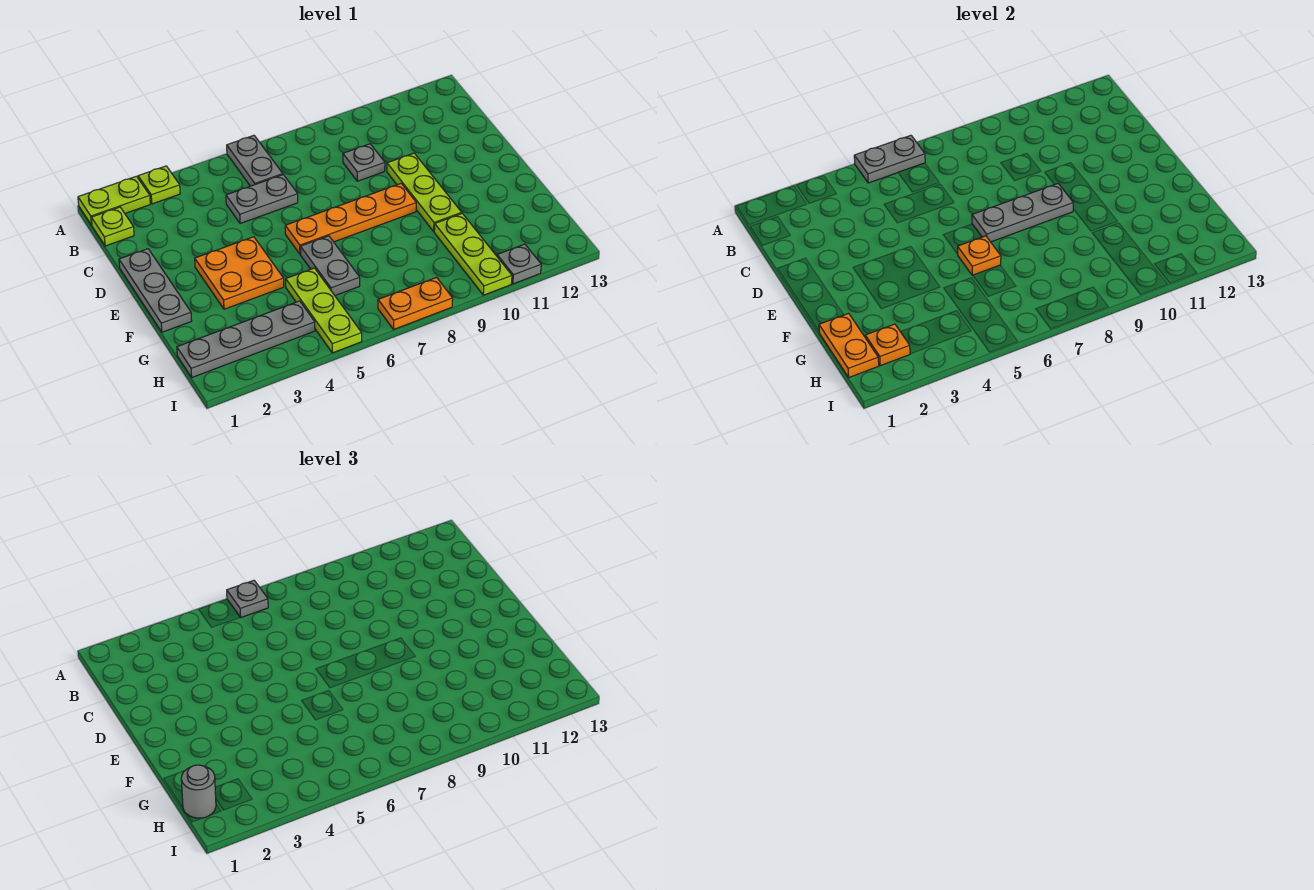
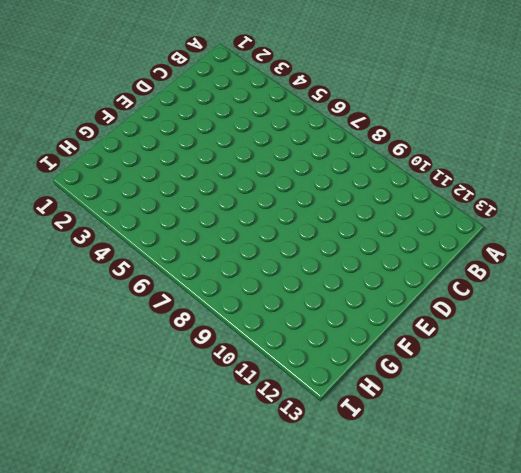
none -> lime 1x2 plate [78,176,150,225]
none -> lime 1x1 plate [138,166,180,204]
none -> grey 1x2 plate [227,135,283,186]

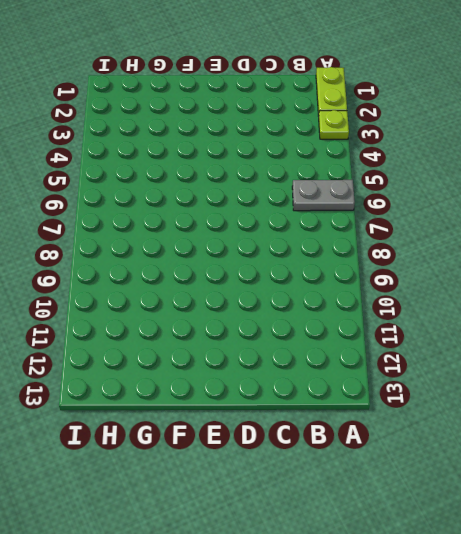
none -> lime 1x1 plate [91,207,134,246]
none -> grey 1x2 plate [226,175,298,224]
none -> grey 1x1 plate [343,144,385,181]

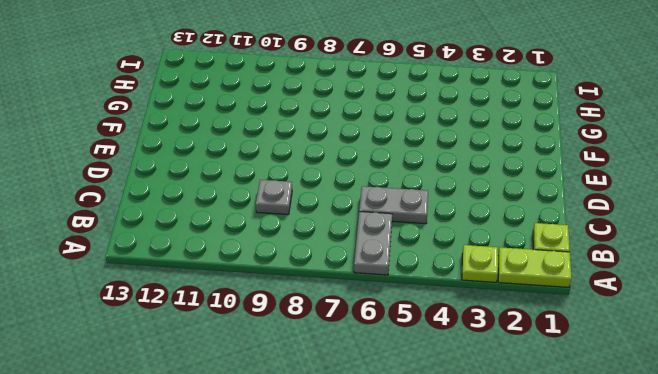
none -> grey 1x3 plate [119,249,192,332]
none -> lime 1x3 plate [387,153,462,231]
none -> orange 2x2 plate [195,237,284,309]

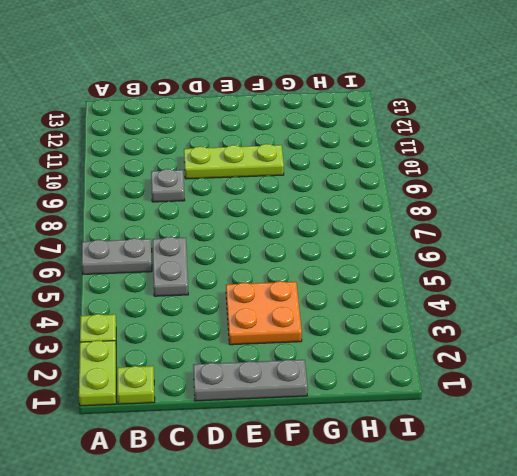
none -> orange 1x4 plate [285,184,416,254]
none -> grey 1x2 plate [301,236,360,295]
none -> lime 1x3 plate [286,268,362,353]

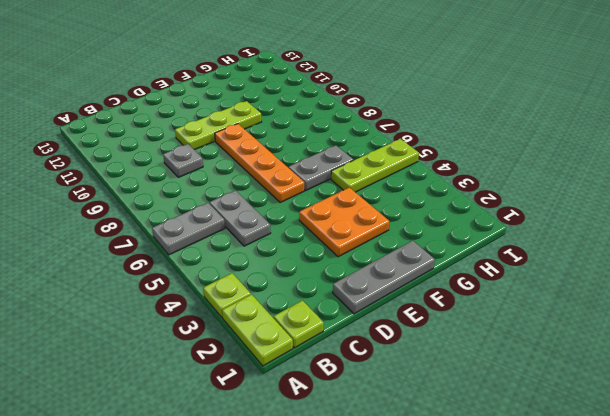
none -> lime 1x3 plate [434,213,512,295]
none -> grey 1x4 plate [177,301,315,377]
none -> orange 1x2 plate [378,278,453,330]

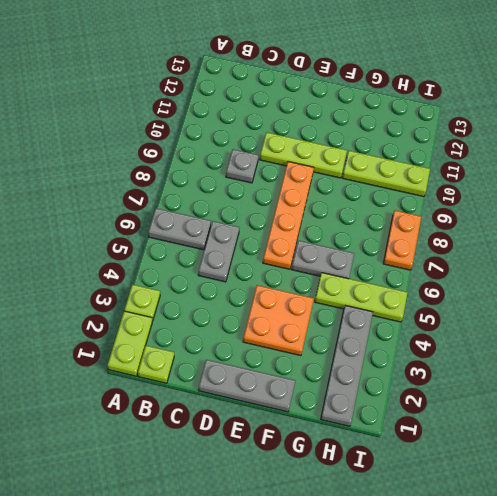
none -> grey 1x1 plate [497,244,541,284]
none -> grey 1x2 plate [854,135,925,183]
none -> grey 1x3 plate [972,184,1073,242]

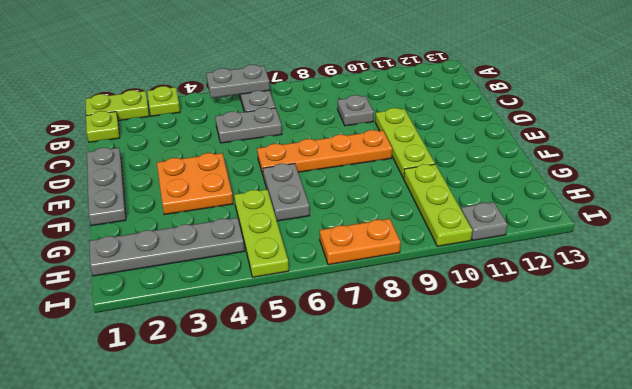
none -> grey 1x3 plate [972,184,1073,242]
none -> orange 1x1 plate [958,236,1001,275]
none -> orange 1x2 plate [819,313,879,377]

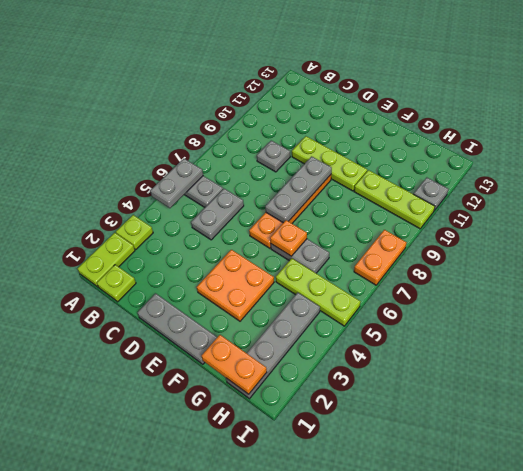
none -> orange 1x1 plate [865,324,910,366]
none -> grey 1x1 plate [227,580,268,617]
none -> grey 1x1 round brick [181,765,216,818]

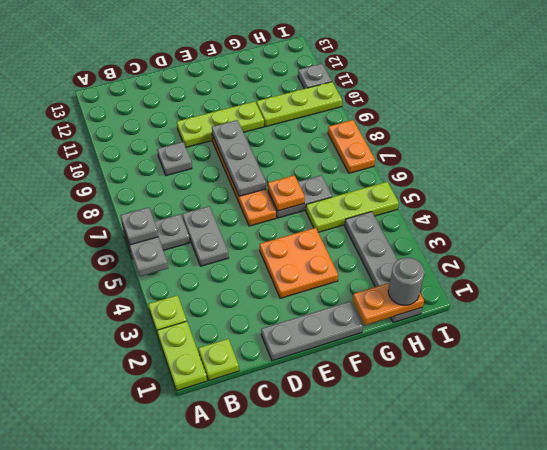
none -> orange 1x1 plate [865,324,910,366]

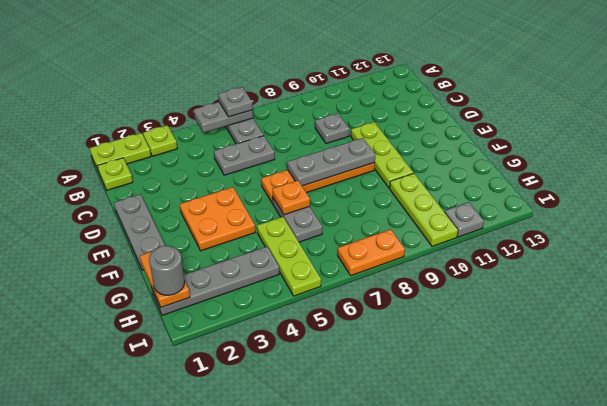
none -> orange 1x1 plate [865,324,910,366]

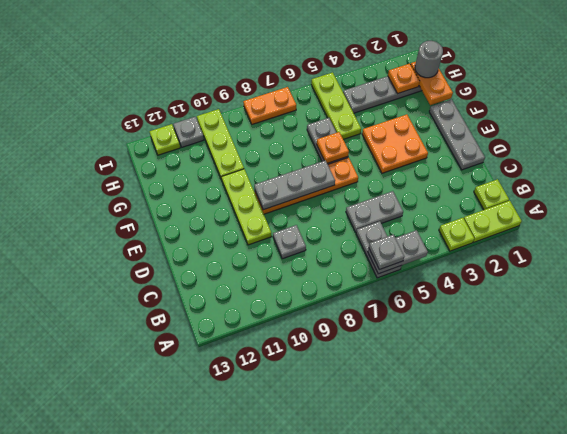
lime 1x1 plate [150,124,180,155] -> none

